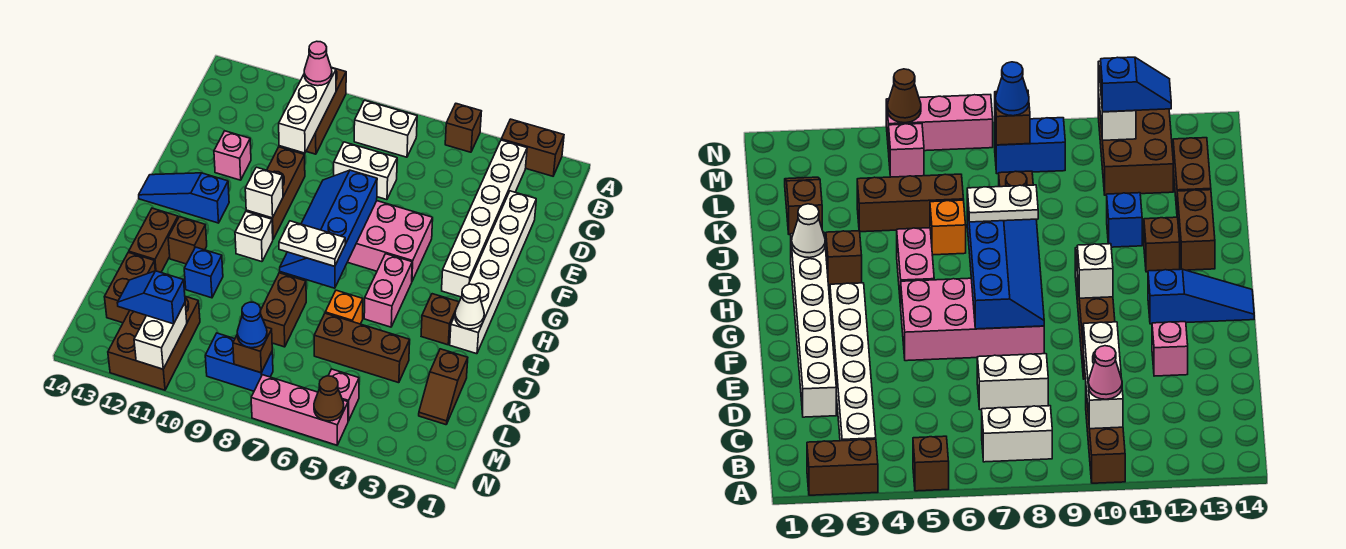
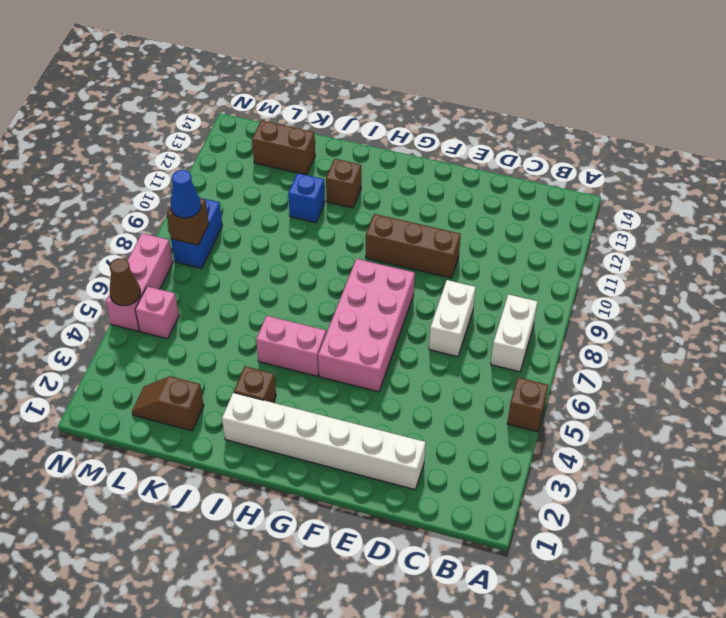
none -> brown 1x2 brick [501,119,564,176]
none -> brown 1x3 brick [306,68,346,154]
none -> white 1x6 brick [442,140,527,297]
none -> pink 1x1 brick [214,131,251,180]

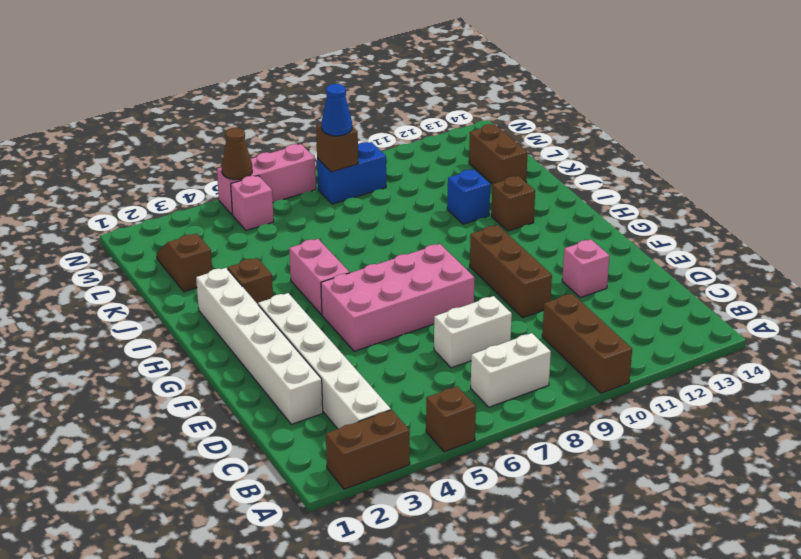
none -> blue 1x3 slope [139,173,229,223]
none -> white 1x1 brick [235,212,273,262]
none -> brown 1x2 brick [129,208,178,272]
none -> orange 1x1 brick [325,290,363,324]

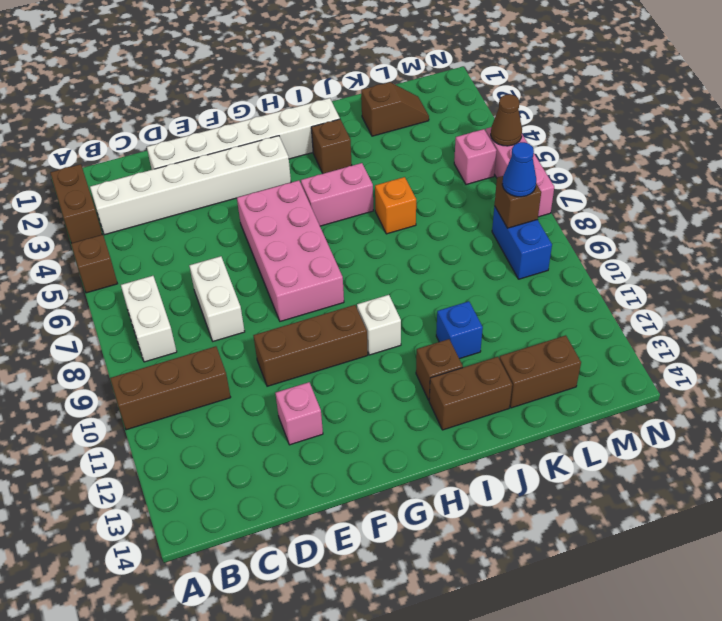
none -> blue 1x3 slope [139,173,229,223]
none -> brown 1x2 brick [261,273,306,347]
none -> brown 1x3 brick [314,313,410,383]
none -> brown 2x3 brick [108,296,200,390]

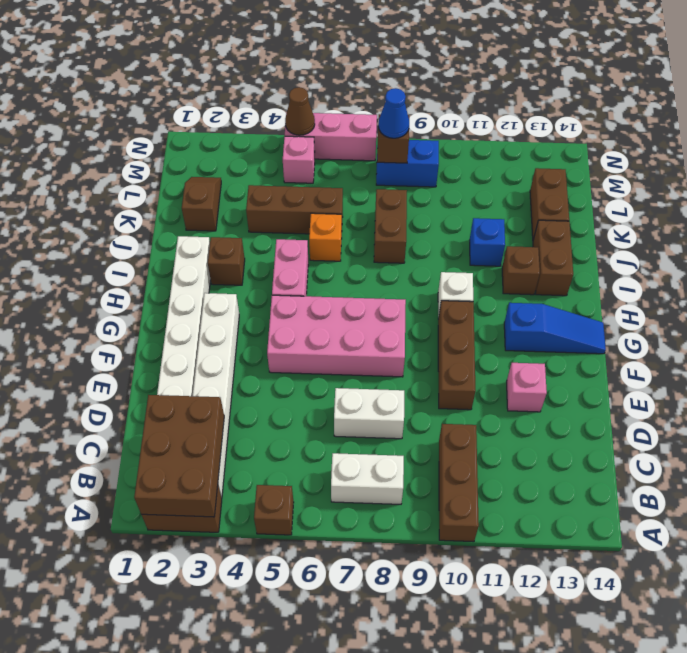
brown 2x3 brick [134,395,224,517] -> brown 2x3 brick moved to [108,296,200,390]
none -> white 1x3 brick [279,68,336,153]
none -> blue 2x4 slope [280,170,377,288]
none -> white 1x1 brick [245,167,283,218]
none -> white 1x1 cone [455,284,484,329]

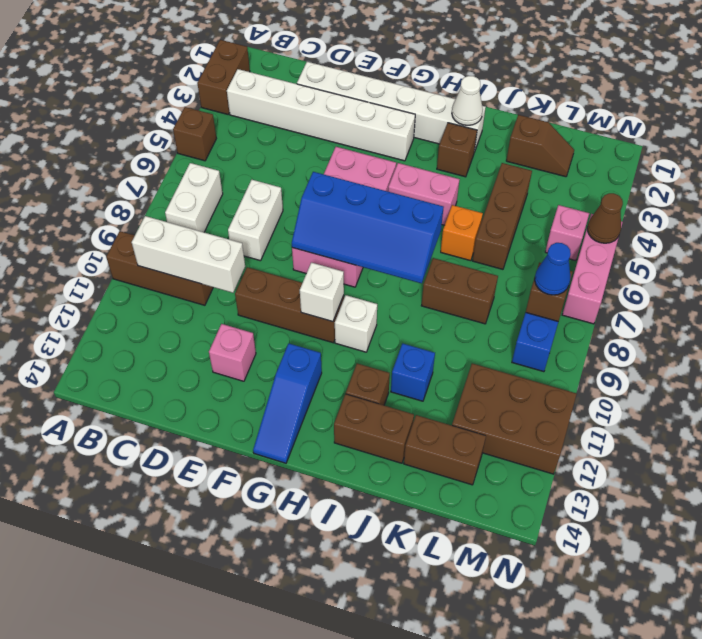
none -> white 1x2 brick [134,303,187,369]
none -> pink 1x1 cone [304,41,332,86]
none -> white 1x2 plate [279,221,345,266]
none -> blue 1x2 slope [117,271,185,324]

